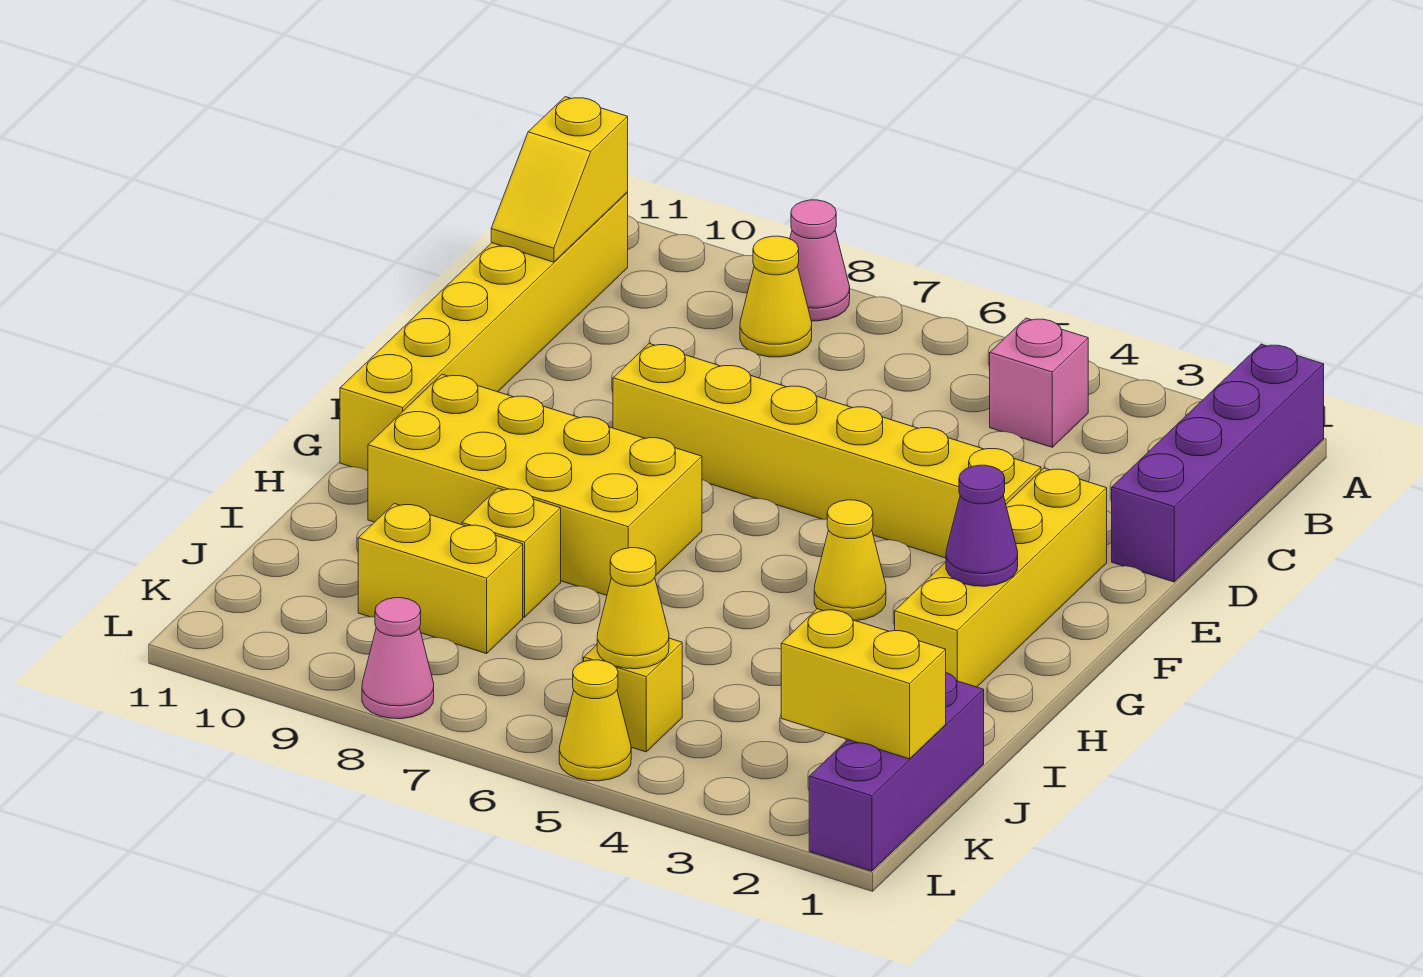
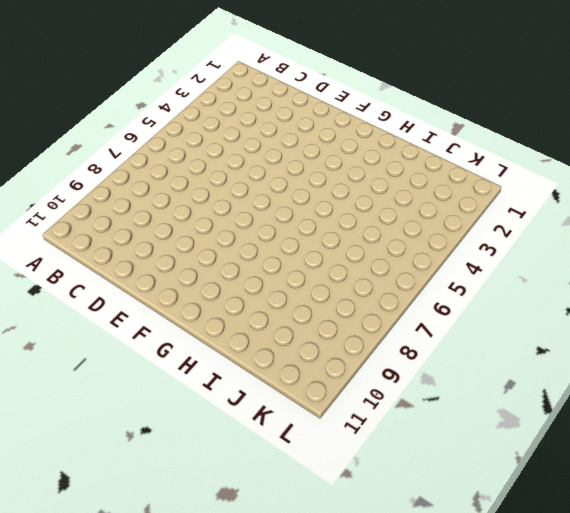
none -> purple 1x4 brick [1112,344,1324,582]
none -> pink 1x1 cone [790,200,850,321]
none -> pink 1x1 brick [990,318,1088,447]

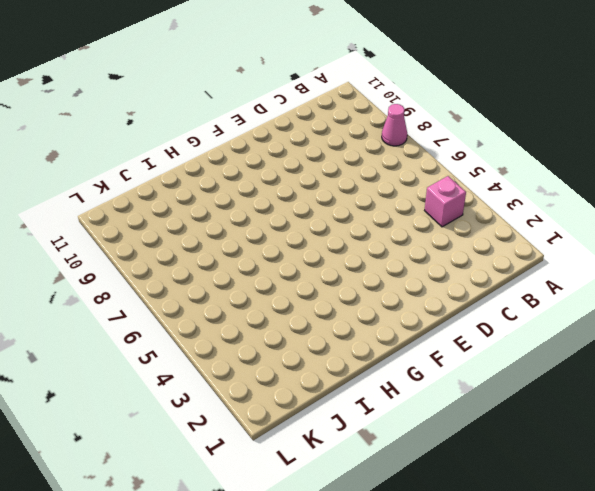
none -> purple 1x4 brick [1112,344,1324,582]
none -> yellow 1x1 cone [740,236,812,357]
none -> yellow 1x6 brick [340,193,628,471]

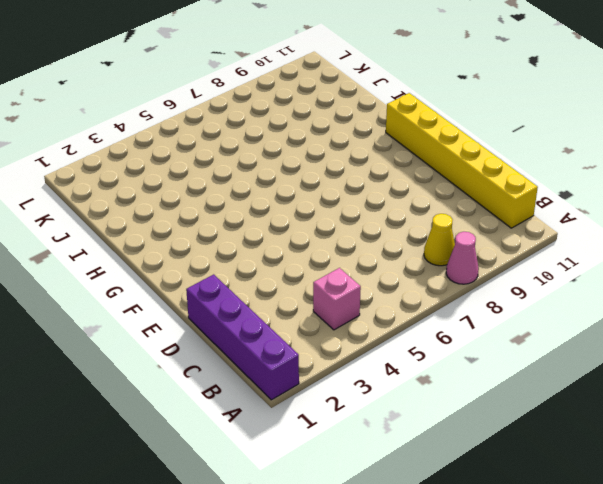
none -> yellow 1x4 brick [895,468,1107,687]
none -> yellow 1x6 brick [613,344,1041,558]
none -> yellow 1x1 cone [814,500,886,621]

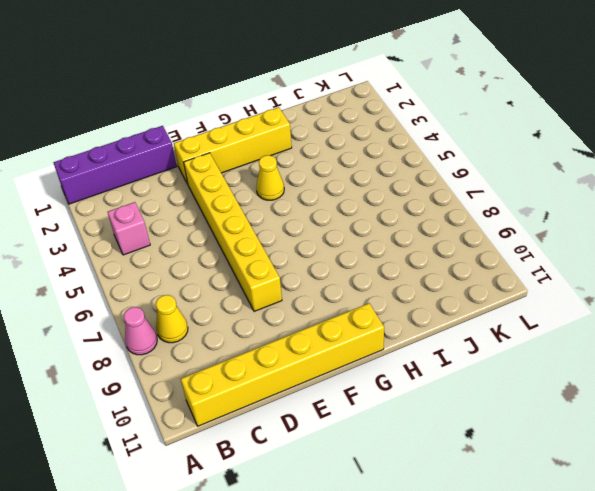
none -> yellow 2x4 brick [368,374,702,595]
none -> yellow 1x1 brick [462,488,561,617]
none -> purple 1x3 brick [809,673,984,871]

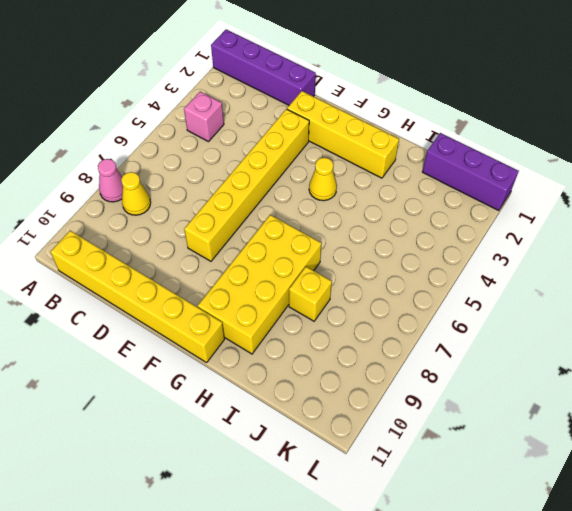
none -> yellow 1x2 brick [358,504,523,654]
none -> yellow 1x1 brick [584,638,682,752]
none -> yellow 1x1 cone [559,660,631,781]

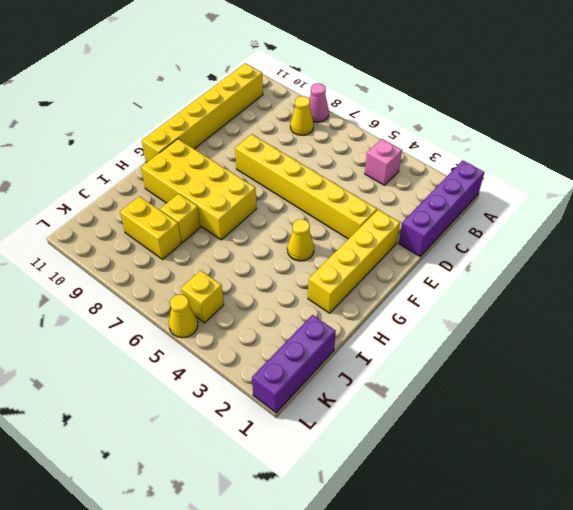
none -> pink 1x1 cone [362,598,434,719]
none -> yellow 1x2 slope [491,97,628,262]
none -> purple 1x1 cone [946,465,1018,586]

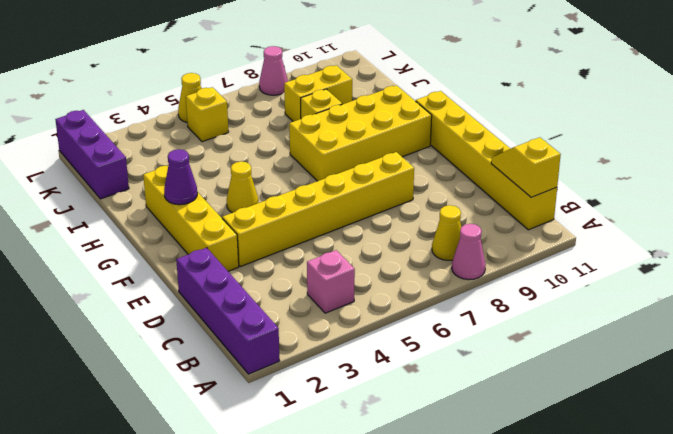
none -> yellow 1x2 brick [781,609,946,759]
none -> yellow 1x1 cone [597,548,669,669]

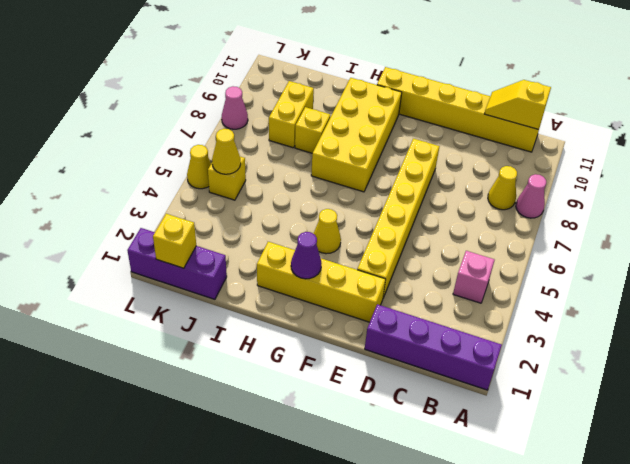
yellow 1x1 brick [153,214,196,268] -> yellow 1x2 brick [781,609,946,759]

